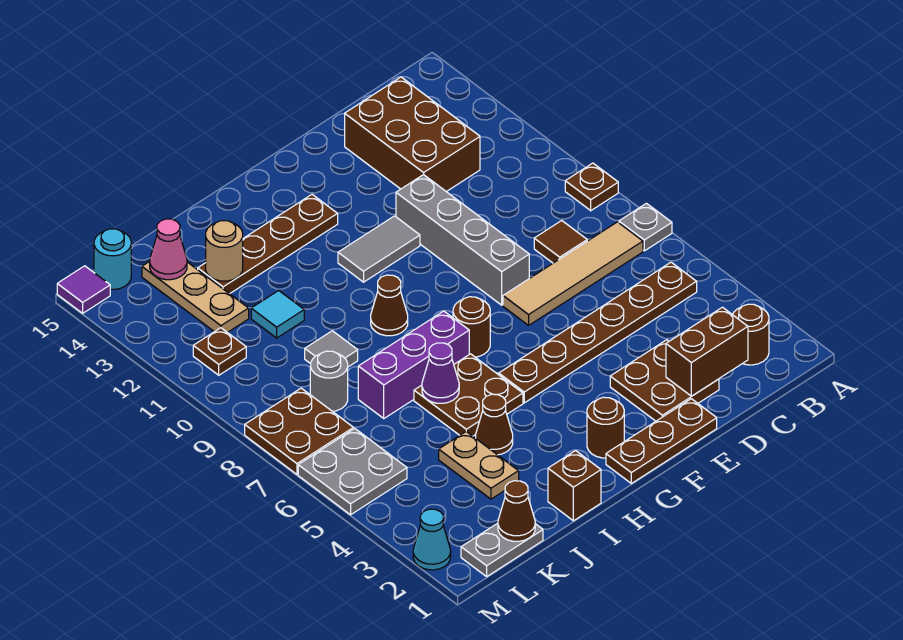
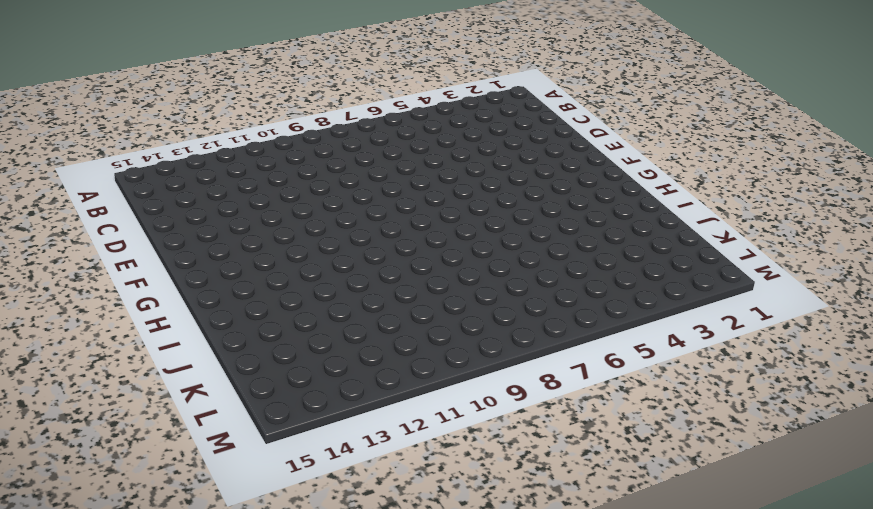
none -> grey 1x1 plate [619,203,672,251]
none -> brown 1x1 plate [565,163,618,211]
none -> brown 1x1 round brick [733,304,769,365]
none -> brown 1x6 plate [499,262,697,403]

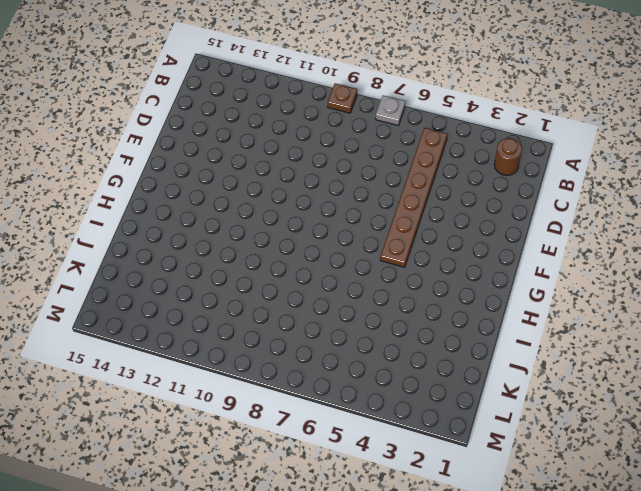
none -> tan 1x4 tile [503,222,643,325]
none -> brown 1x1 tile [534,221,587,263]
none -> brown 2x3 brick [345,77,480,192]
none -> brown 2x2 plate [610,340,719,421]

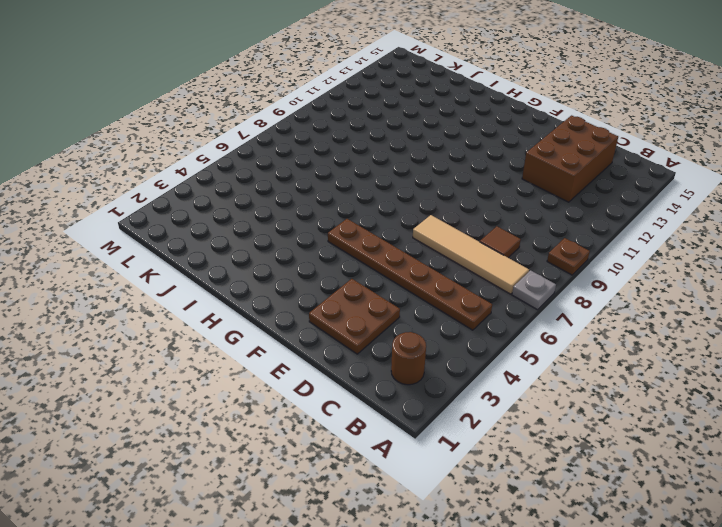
none -> brown 1x3 plate [606,399,717,483]
none -> grey 1x4 brick [396,175,529,305]
none -> grey 1x2 tile [338,216,420,282]
none -> brown 1x1 round brick [587,397,624,458]

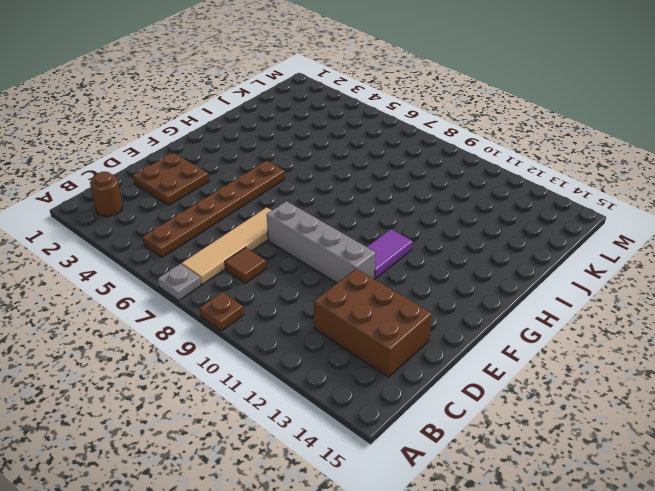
purple 1x2 tile [367,229,413,278] -> grey 1x2 tile [338,216,420,282]
none -> brown 1x3 plate [606,399,717,483]
none -> brown 1x1 round brick [587,397,624,458]
none -> brown 1x1 round brick [453,297,490,357]
none -> brown 1x4 plate [198,195,338,294]

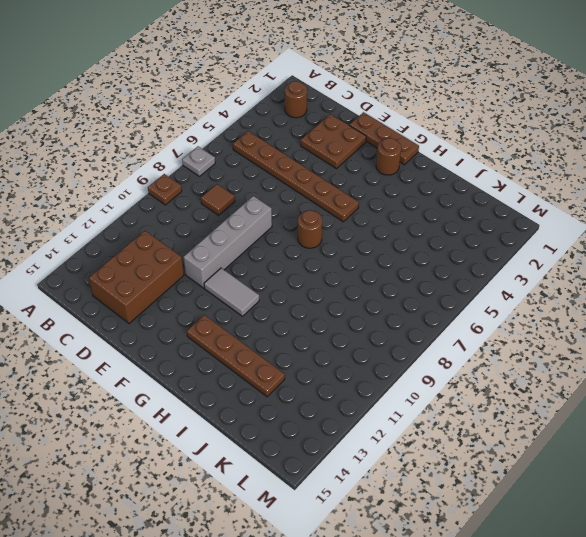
none -> tan 1x4 tile [503,222,643,325]
none -> brown 2x2 plate [414,354,523,436]
none -> purple 1x3 brick [358,311,469,418]
none -> brown 1x1 cone [371,275,408,336]

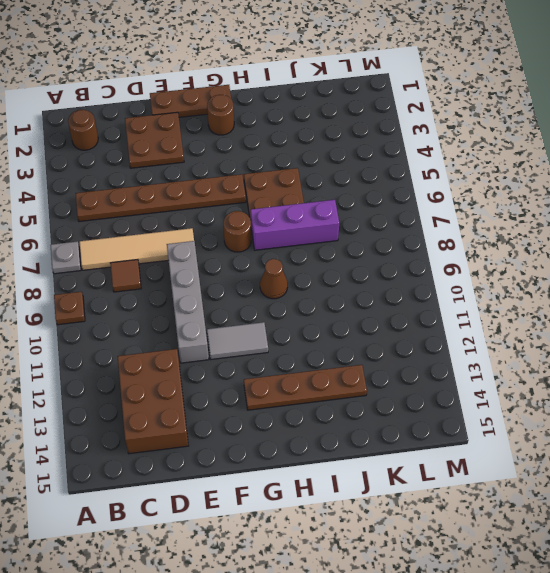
none -> brown 1x1 brick [548,451,601,521]
none -> brown 1x1 cone [476,394,513,455]
none -> tan 1x2 plate [439,432,519,499]
none -> grey 1x1 tile [305,331,358,367]

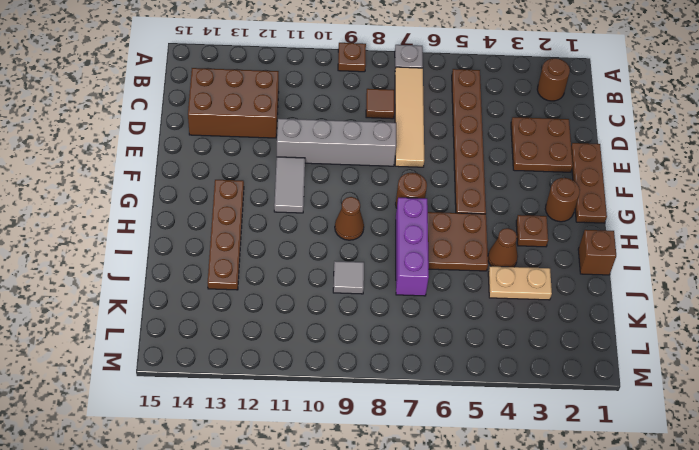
brown 1x1 plate [516,215,548,247] -> brown 1x1 plate moved to [193,328,246,375]
none -> cyan 1x1 tile [251,291,304,338]
none -> grey 1x2 plate [461,523,543,577]
none -> grey 1x1 round brick [310,351,348,412]
none -> tan 1x3 plate [142,261,249,333]

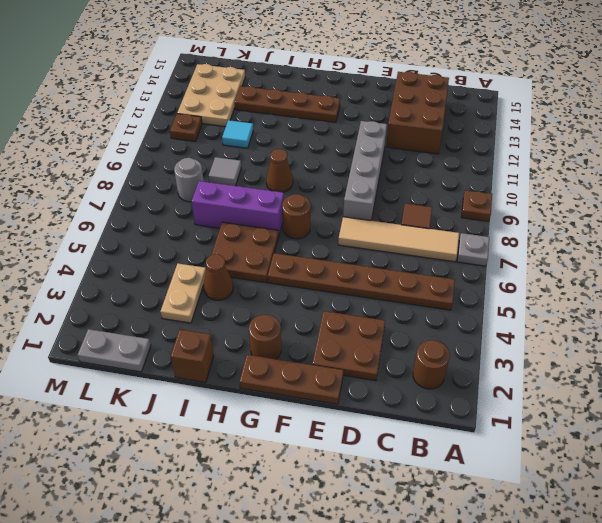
tan 2x3 plate [177,64,245,127] -> tan 1x3 plate [142,261,249,333]
none -> grey 1x2 tile [338,216,420,282]
none -> grey 2x2 plate [298,428,407,515]
none -> brown 2x2 plate [245,388,353,474]
none -> cyan 1x1 round brick [94,229,131,289]

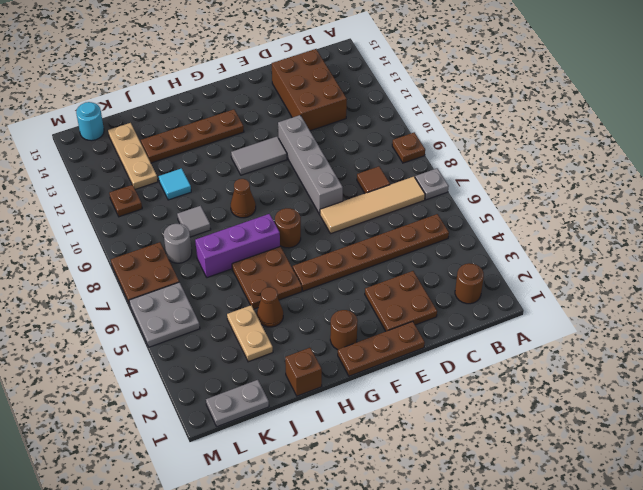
none -> cyan 1x1 cone [413,509,451,570]
none -> purple 1x1 tile [57,266,110,313]
none -> brown 1x2 brick [666,307,748,396]
none -> purple 1x1 cone [422,343,459,403]

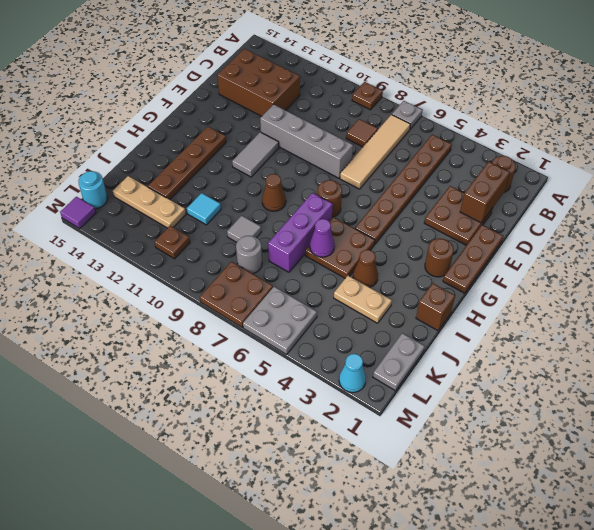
none -> tan 1x1 round brick [206,221,243,281]
none -> brown 1x1 cone [498,481,535,541]
none -> pink 1x1 cone [150,219,187,280]

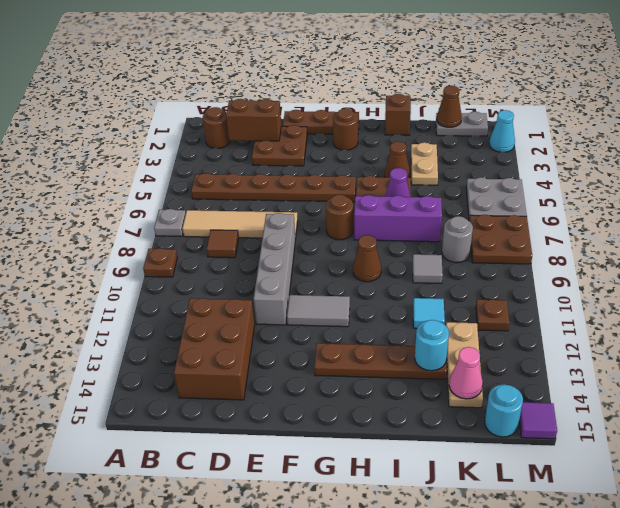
cyan 1x1 round brick [415,320,449,371] -> tan 1x1 round brick [206,221,243,281]

